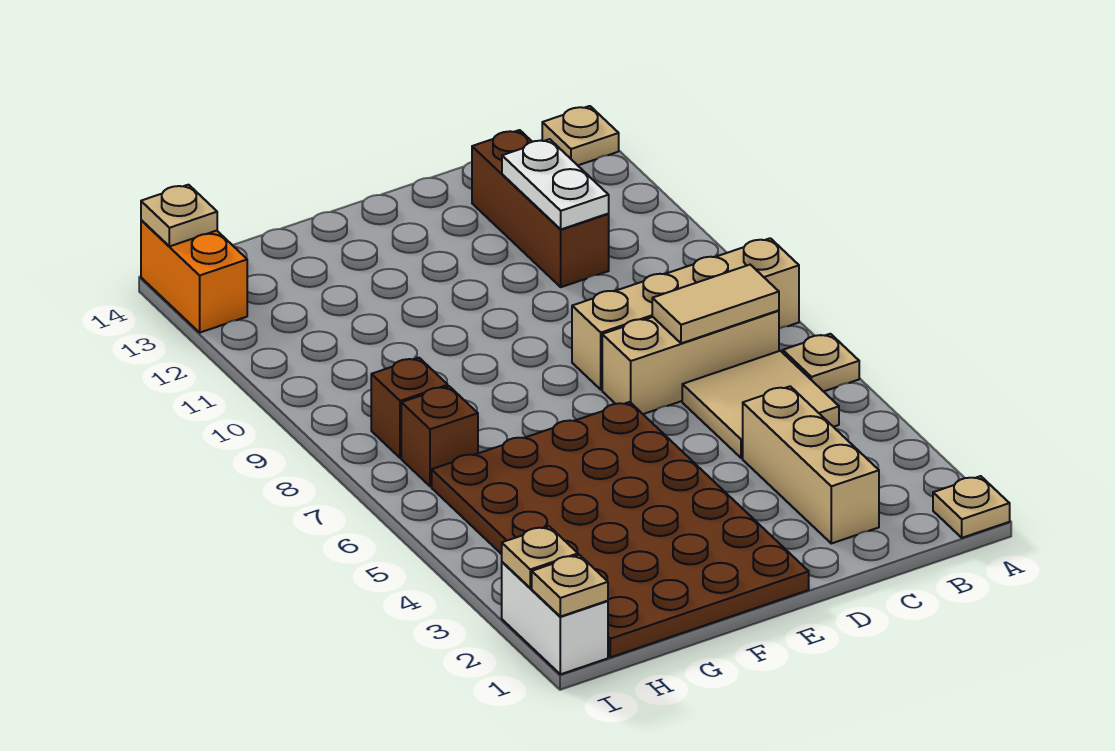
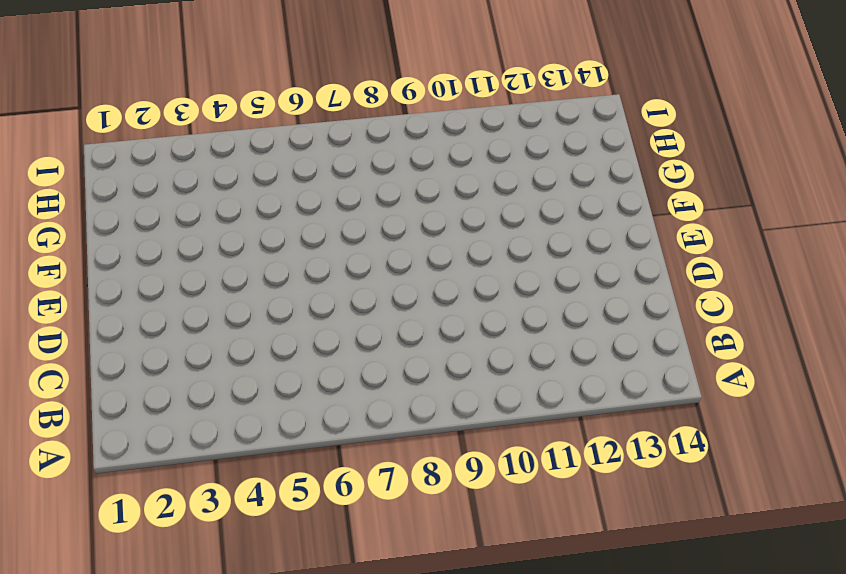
none -> tan 1x1 plate [933,476,1010,538]
none -> tan 1x1 plate [783,334,859,392]
none -> tan 1x4 brick [572,238,799,390]

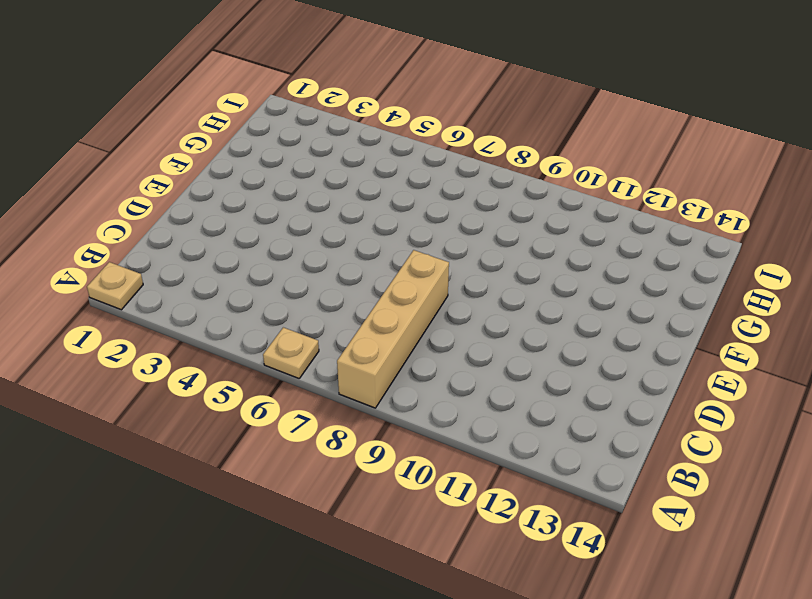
none -> tan 1x1 plate [542,106,619,165]
none -> tan 2x2 tile [682,351,839,458]
none -> tan 1x3 brick [602,310,779,414]

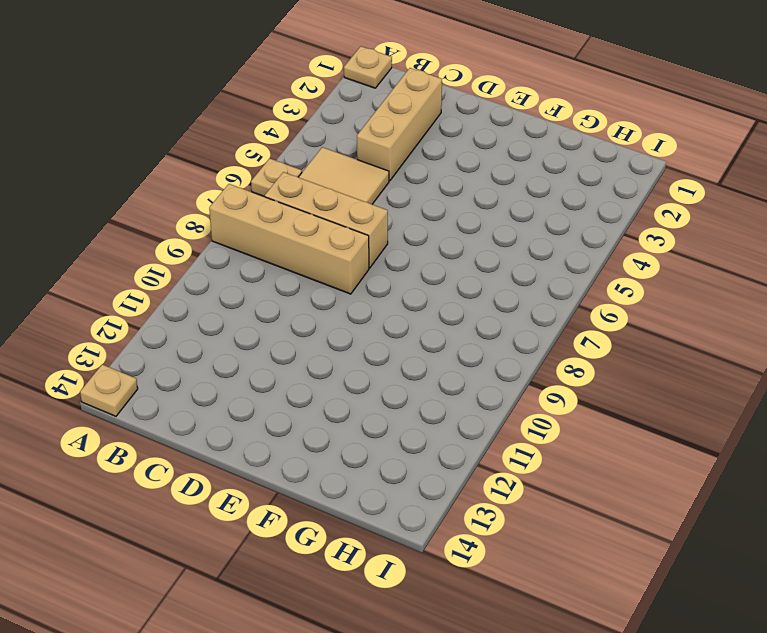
none -> brown 1x3 brick [472,130,609,287]
none -> brown 4x6 plate [432,402,809,657]
none -> brown 1x1 brick [401,386,478,486]

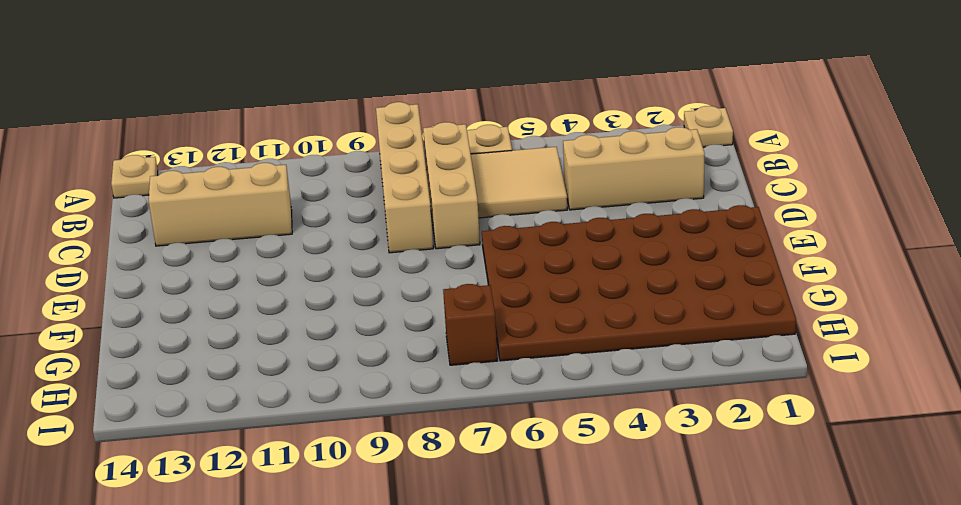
tan 1x3 brick [149,163,292,246] -> brown 1x3 brick [472,130,609,287]
none -> brown 1x1 brick [371,358,448,458]
none -> white 1x2 brick [502,562,608,674]
none -> orange 1x2 brick [141,220,247,333]

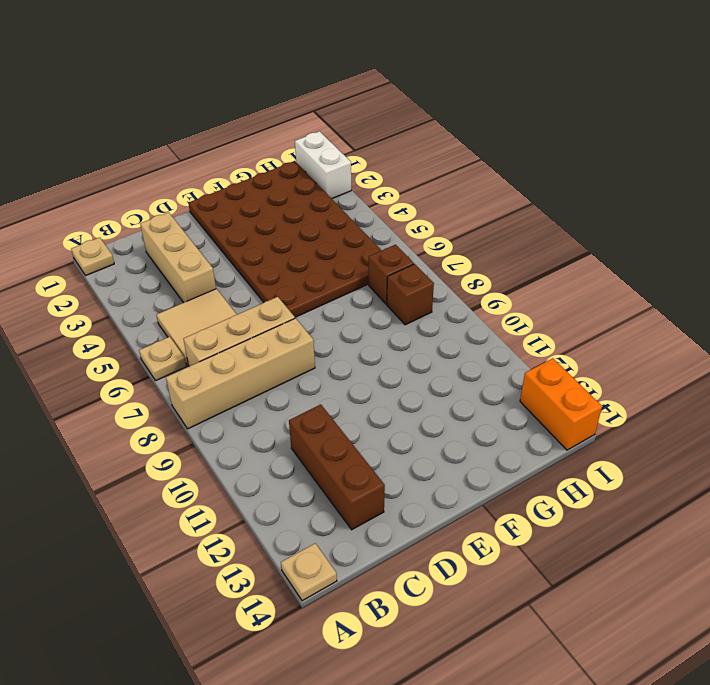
none -> tan 1x2 tile [652,265,779,343]
none -> white 1x2 plate [502,139,609,229]
none -> tan 1x1 plate [532,555,608,617]

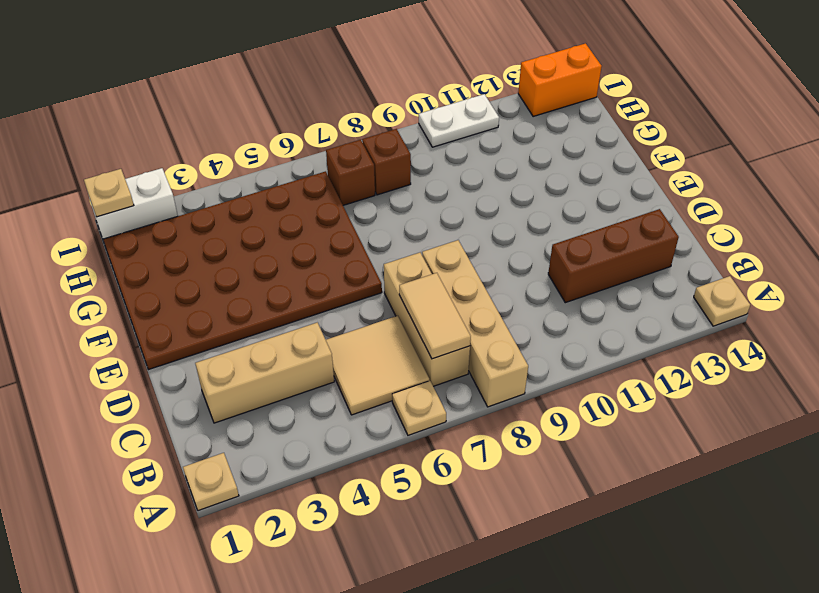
white 1x2 plate [419,94,499,147] -> white 1x2 plate moved to [502,139,609,229]
none -> tan 1x1 plate [502,526,578,588]
none -> tan 1x1 plate [141,185,217,246]

